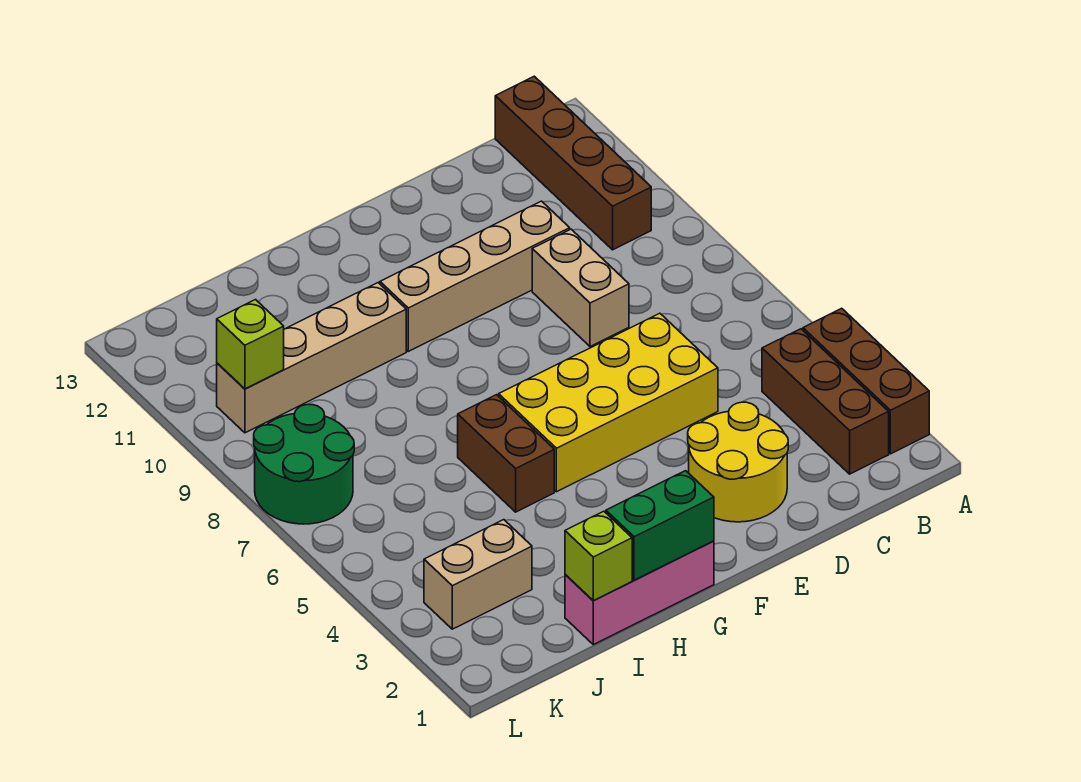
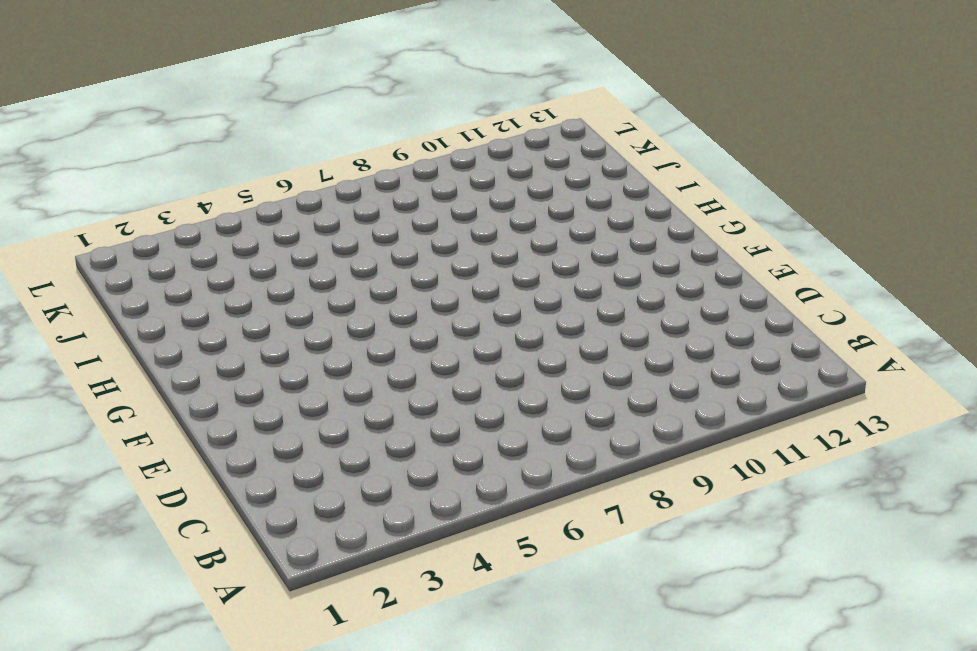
none -> brown 1x3 brick [803,308,929,454]
none -> brown 1x3 brick [762,329,889,474]
none -> brown 1x4 brick [495,76,651,250]

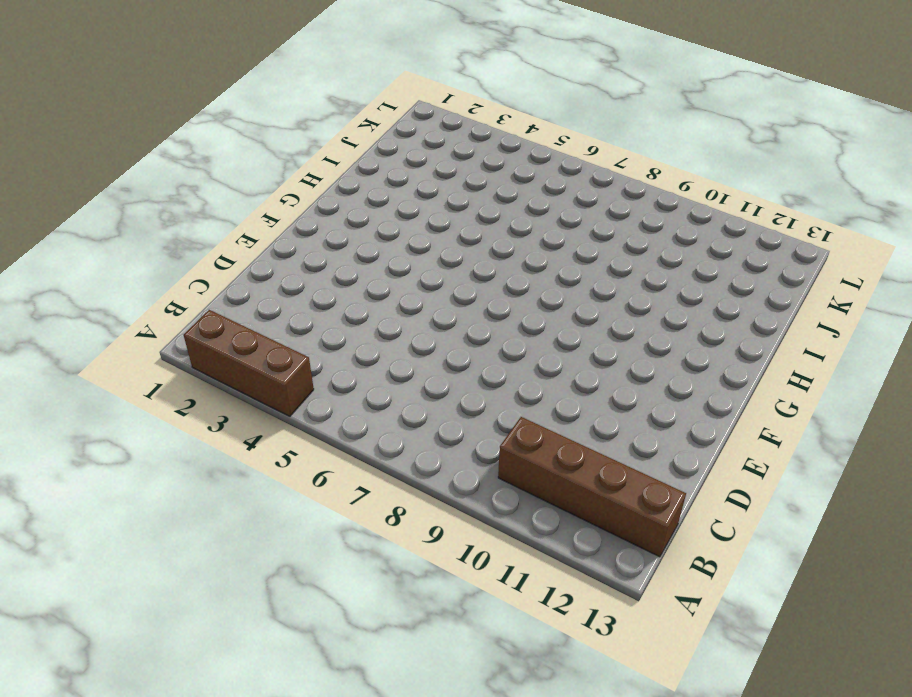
none -> brown 1x3 brick [762,329,889,474]
none -> yellow 2x2 round brick [688,402,788,522]
none -> yellow 2x4 brick [499,313,718,492]

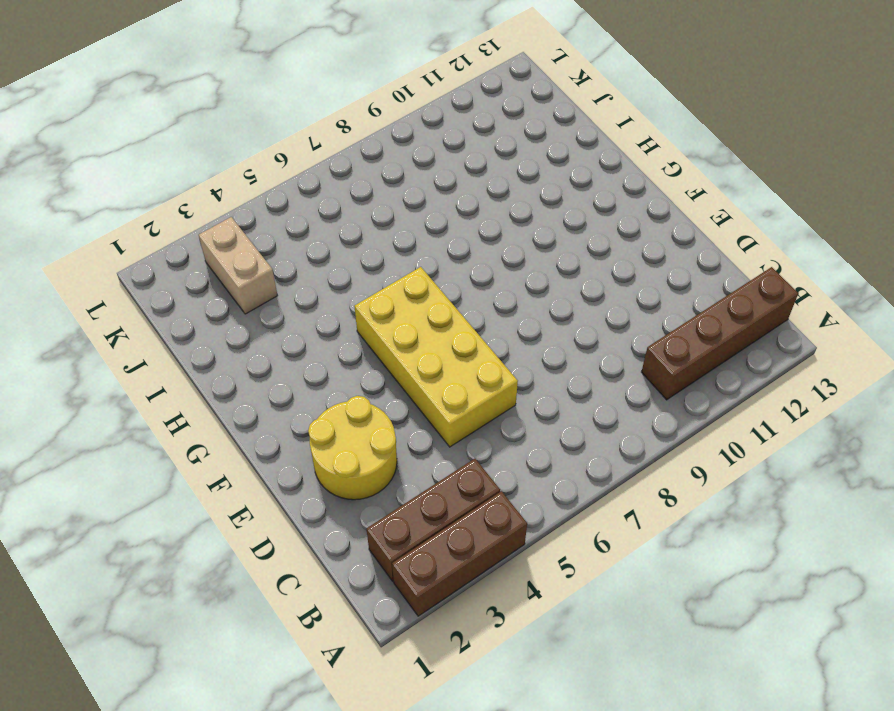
none -> tan 1x2 brick [532,229,629,347]
none -> tan 1x4 brick [380,201,570,351]
none -> pink 1x3 brick [565,541,714,645]

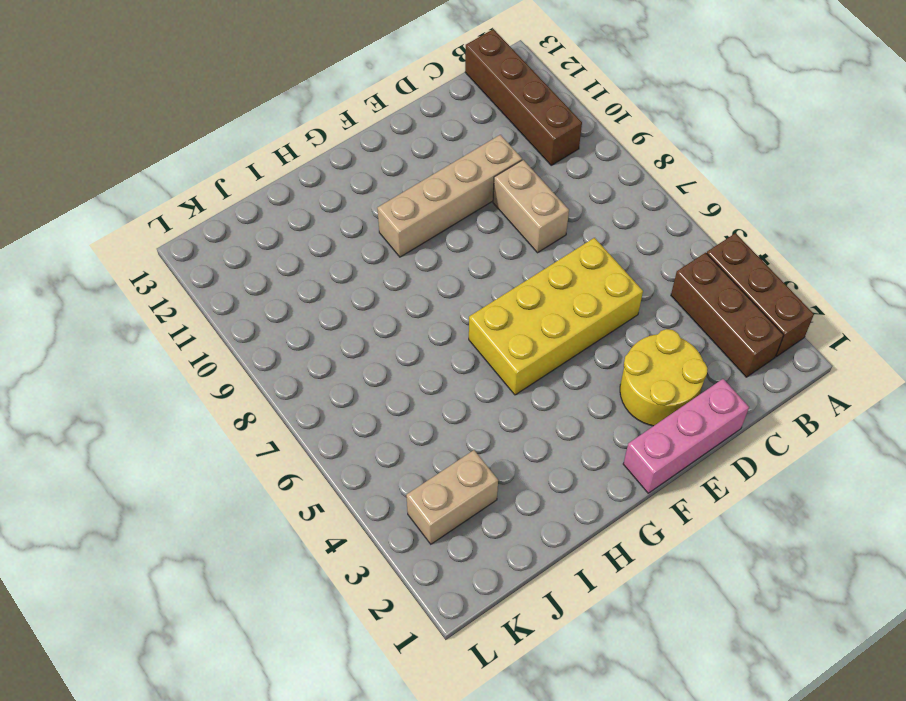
pink 1x3 brick [623,379,749,493] -> pink 1x3 brick moved to [565,541,714,645]
none -> brown 1x2 brick [458,395,554,512]
none -> tan 1x4 brick [217,283,406,433]
none -> green 2x2 round brick [254,404,354,524]

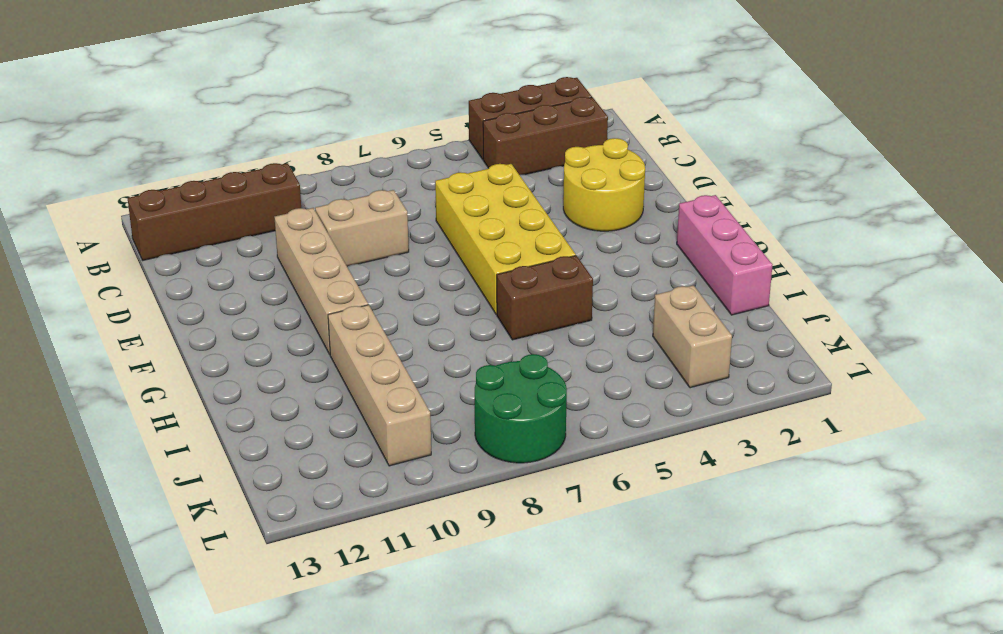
none -> green 1x2 brick [606,471,714,580]
none -> lime 1x1 brick [565,511,632,601]
none -> lime 1x1 brick [217,300,284,389]

